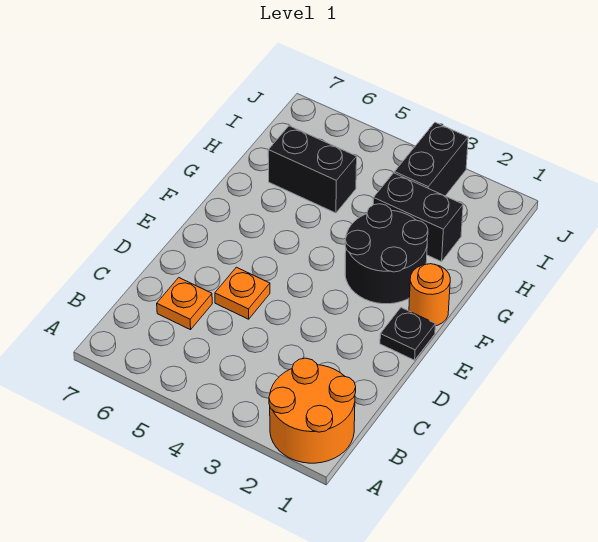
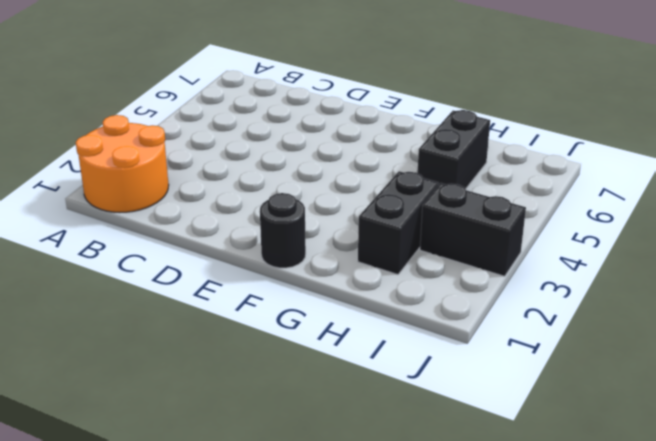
black 1x1 round brick [260,193,306,268] -> orange 1x1 round brick [409,264,450,326]
none -> orange 1x1 plate [157,278,212,330]
none -> orange 1x1 plate [215,267,270,319]

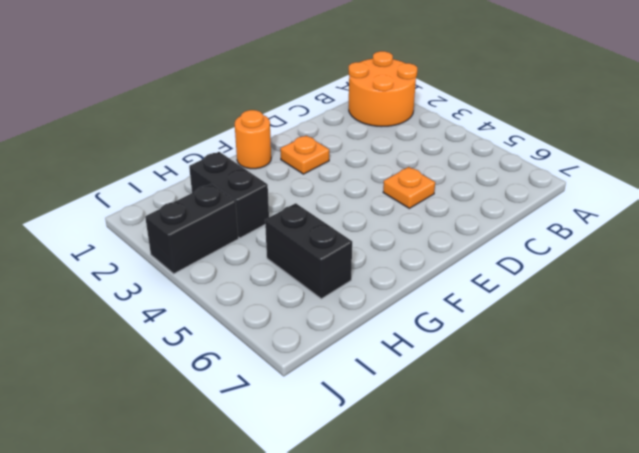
orange 1x1 plate [280,136,329,174] -> orange 1x1 plate moved to [157,278,212,330]
none -> black 1x1 plate [380,308,435,360]
none -> black 2x2 round brick [345,204,428,304]

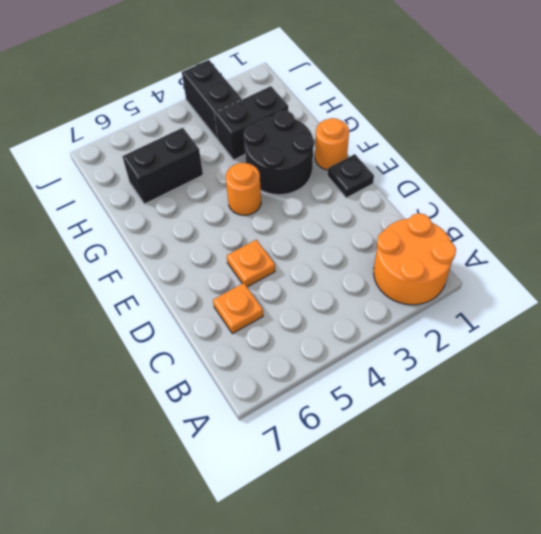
orange 1x1 round brick [226,163,261,215] -> none

